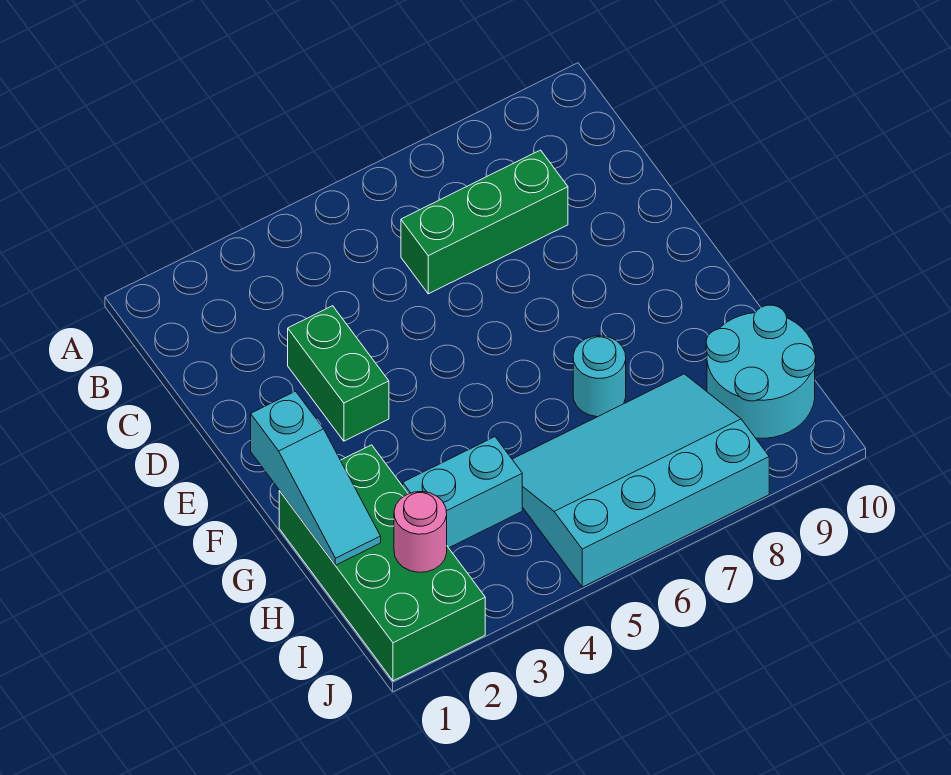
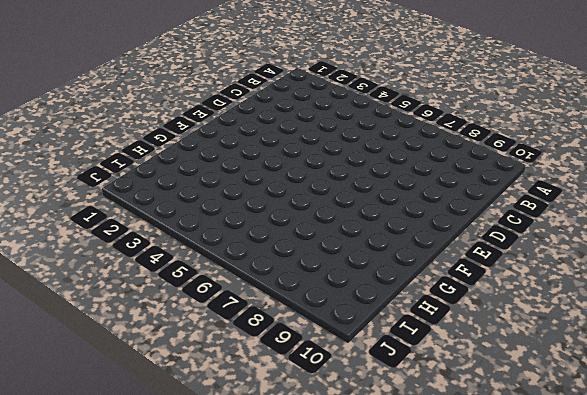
none -> green 1x3 brick [401,150,568,294]
none -> green 1x2 brick [288,306,389,441]

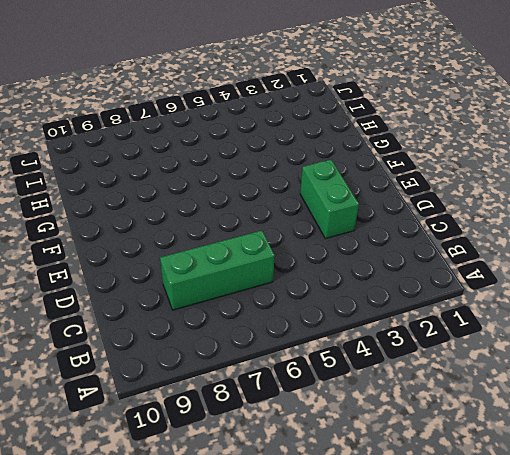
none -> green 2x4 brick [279,445,485,681]
none -> cyan 1x1 round brick [573,336,626,417]

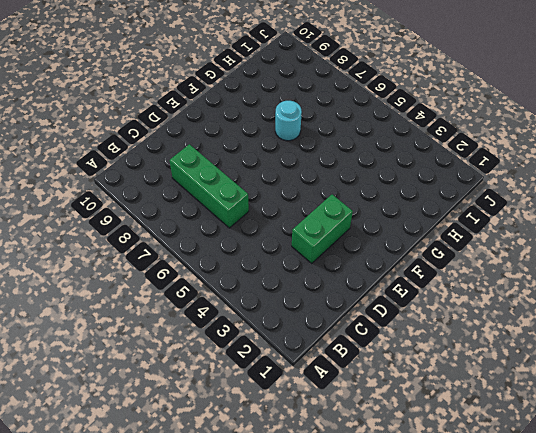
none -> green 2x4 brick [279,445,485,681]
none -> cyan 1x2 brick [403,437,522,548]

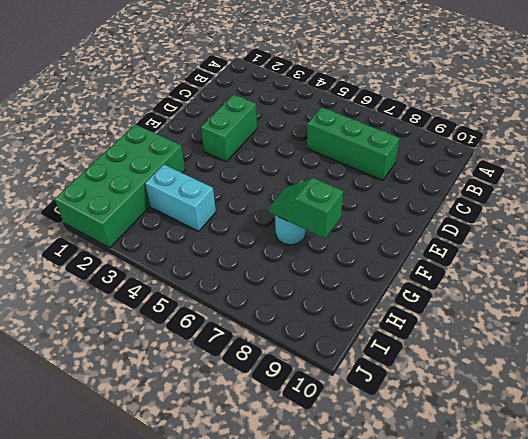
green 1x2 slope [269,178,343,238] -> none
none -> cyan 3x4 slope [512,374,769,587]
none -> cyan 2x2 round brick [706,305,816,438]

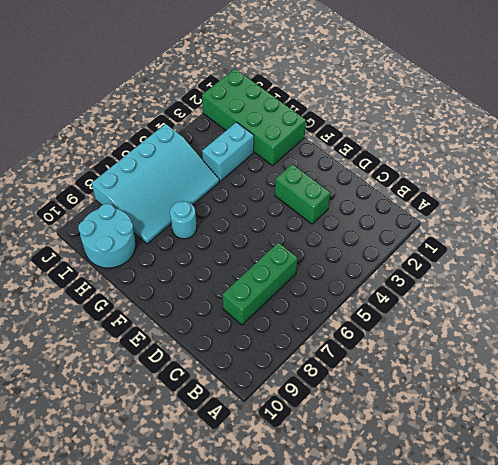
none -> cyan 1x3 slope [251,391,381,565]
none -> pink 1x1 round brick [394,492,447,572]

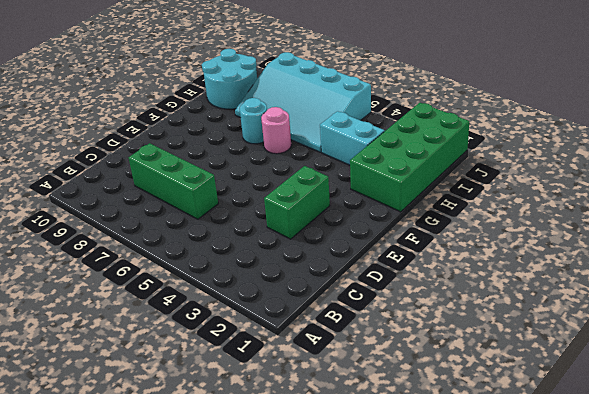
pink 1x1 round brick [261,107,291,154] -> pink 1x1 round brick moved to [394,492,447,572]
none -> cyan 1x3 slope [251,391,381,565]

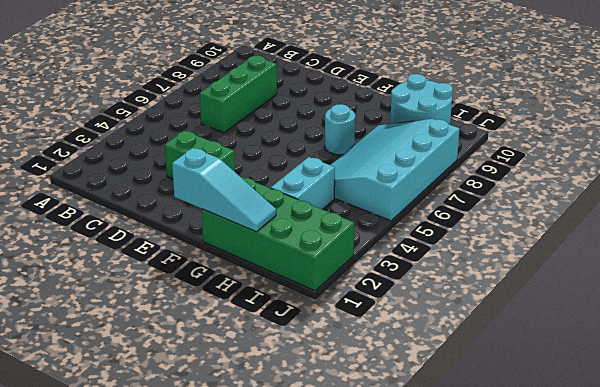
none -> pink 1x1 round brick [394,492,447,572]

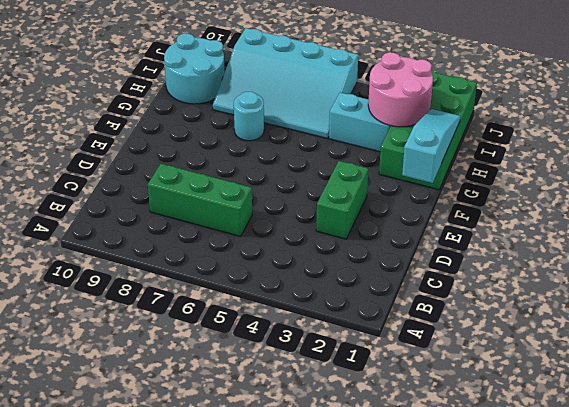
pink 2x2 round brick [368,52,433,127] -> pink 1x1 round brick [394,492,447,572]

